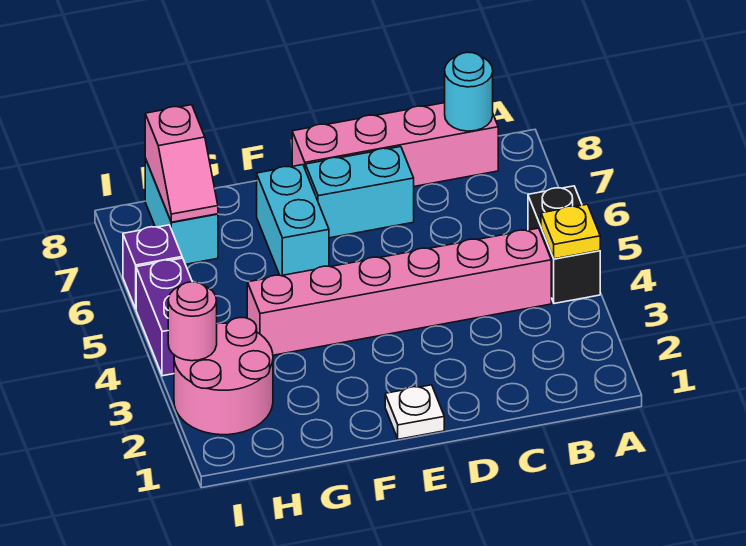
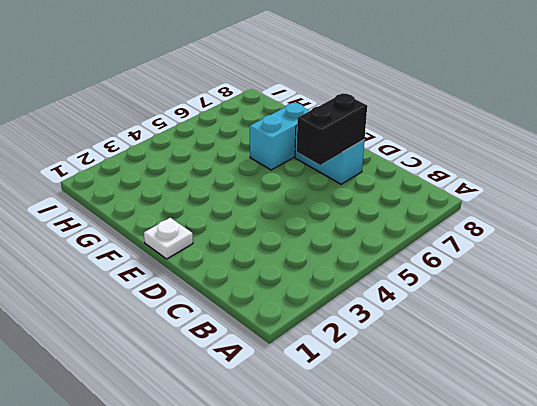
black 1x2 brick [297,94,367,165] -> black 1x2 brick moved to [528,186,600,303]
none -> pink 1x6 brick [247,228,551,355]
none -> pink 1x4 brick [292,103,498,186]
none -> pink 2x2 round brick [174,318,273,435]

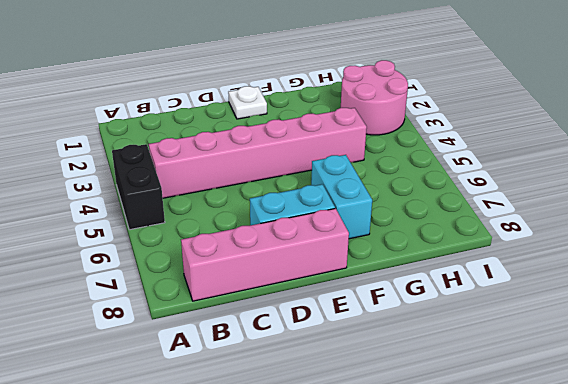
none -> cyan 1x2 brick [145,159,218,264]
none -> purple 1x2 brick [136,258,192,376]
none -> purple 1x1 brick [123,225,182,309]

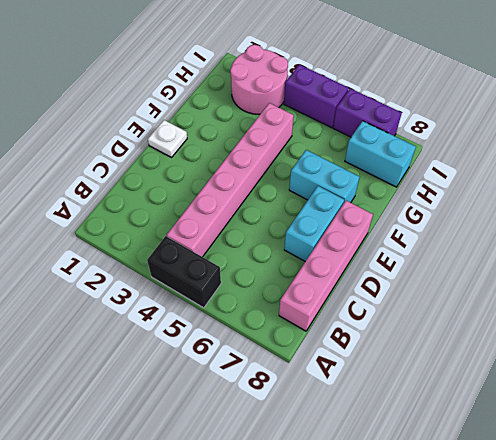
purple 1x2 brick [333,88,402,137] -> purple 1x1 brick [123,225,182,309]
none -> yellow 1x1 plate [541,204,600,259]
none -> cyan 1x1 round brick [445,52,493,131]
none -> pink 1x2 slope [145,105,218,222]

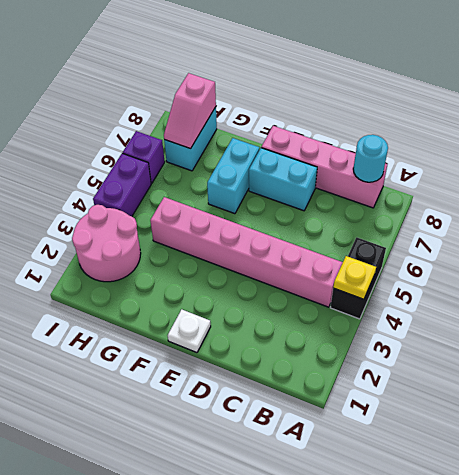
none -> pink 1x1 round brick [168,282,217,361]

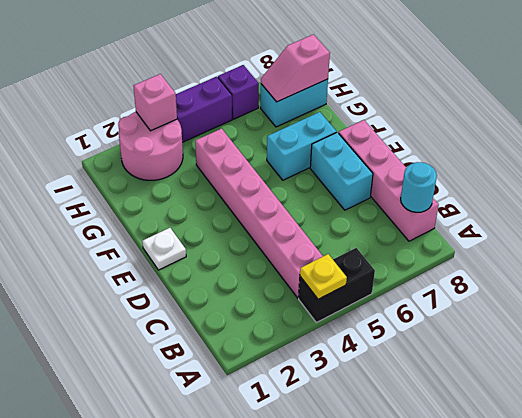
pink 1x1 brick [133,74,177,131] -> pink 1x1 round brick [168,282,217,361]

